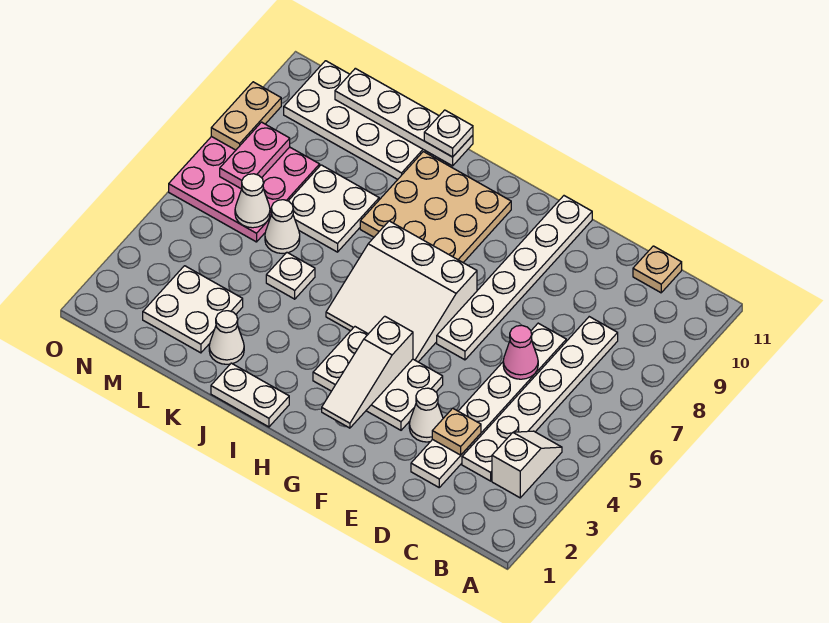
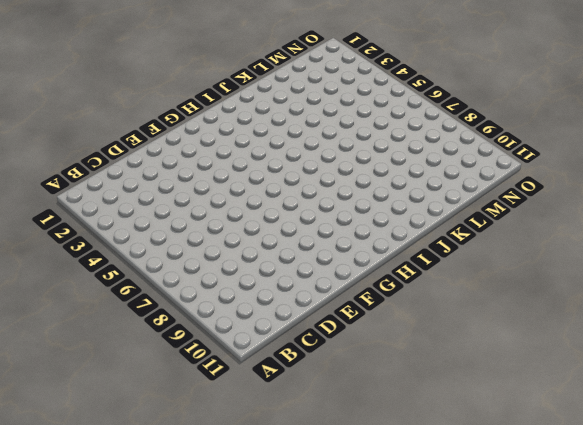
none -> white 1x2 slope [492,431,562,498]
none -> white 1x6 plate [462,317,618,481]
none -> tan 1x1 plate [633,246,682,293]

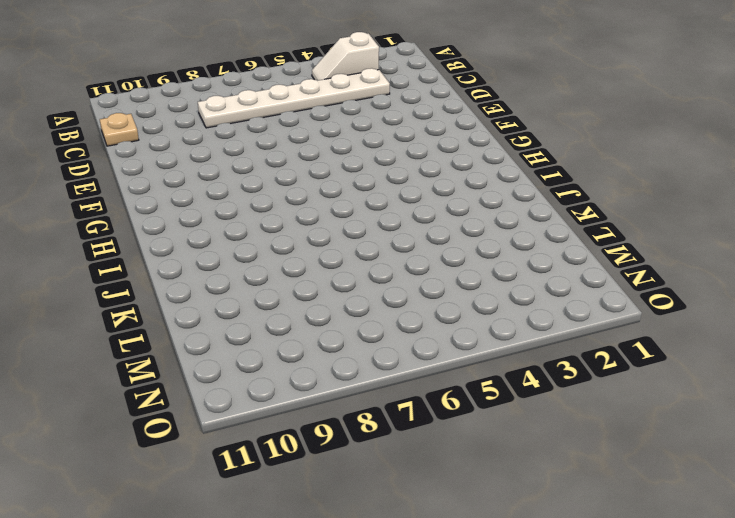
none -> white 1x6 plate [411,323,566,487]
none -> white 1x1 cone [409,388,443,442]
none -> white 2x3 plate [313,327,443,430]

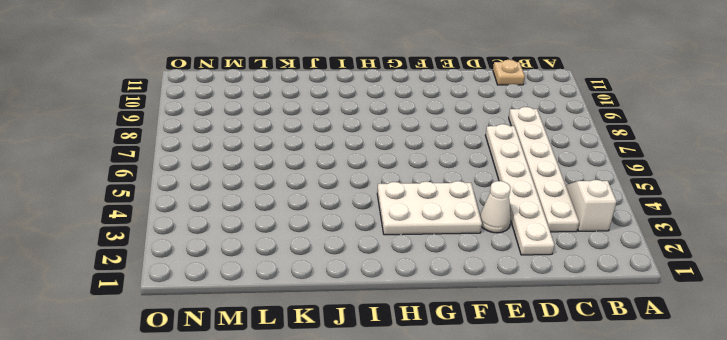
none -> white 1x6 plate [437,196,592,360]
none -> white 3x3 slope [326,221,477,362]
none -> tan 3x3 plate [360,152,511,263]

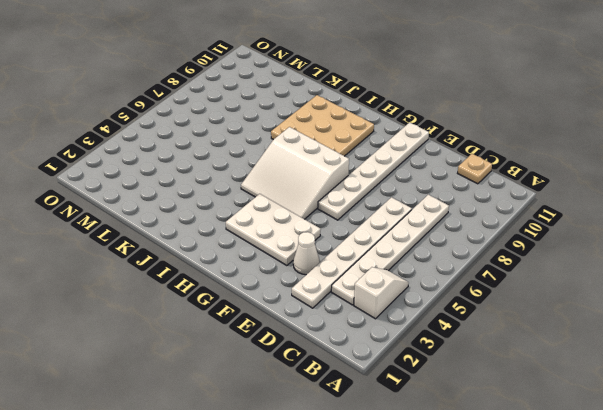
none -> white 1x2 plate [211,363,289,427]
none -> white 1x1 cone [209,311,244,364]
none -> white 1x1 plate [266,253,315,299]

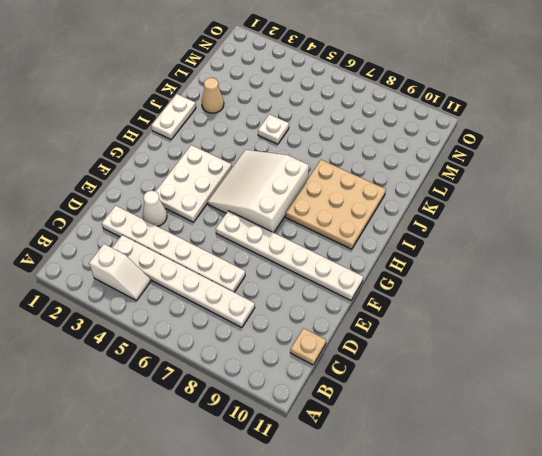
tan 1x1 cone [202,78,224,113] -> white 1x1 cone [209,311,244,364]
none -> white 2x2 plate [289,165,379,252]
none -> white 2x4 plate [284,61,428,179]
none -> white 2x2 plate [143,266,243,353]

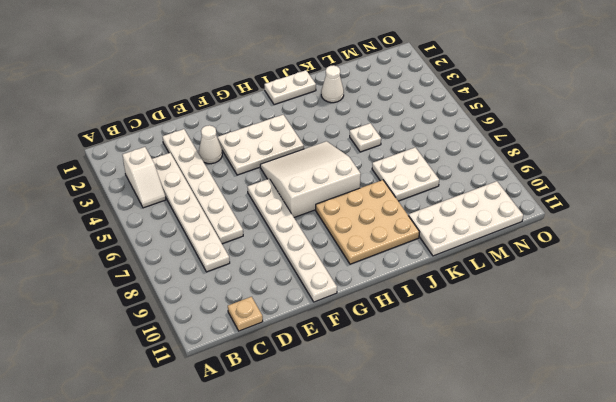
none -> white 2x2 plate [143,266,243,353]
none -> white 1x1 cone [265,200,300,254]
none -> pink 3x3 plate [169,136,320,242]

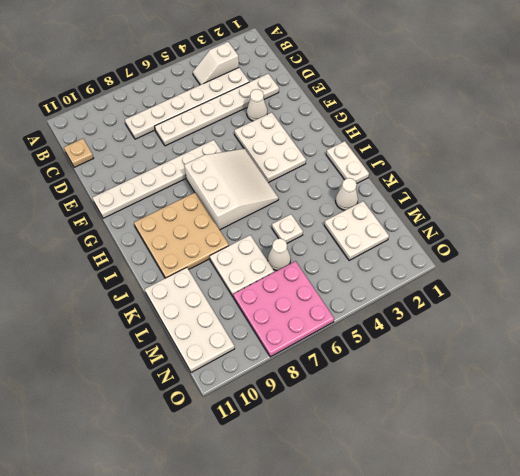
none -> tan 1x1 plate [432,408,481,455]
none -> pink 1x1 cone [503,325,538,379]
none -> white 1x3 slope [322,316,413,428]

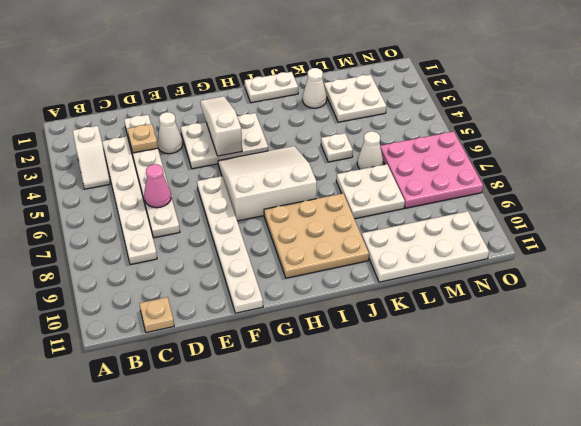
none -> white 1x4 plate [335,68,473,166]
none -> white 1x1 cone [235,174,270,228]
none -> pink 1x2 plate [220,122,290,189]

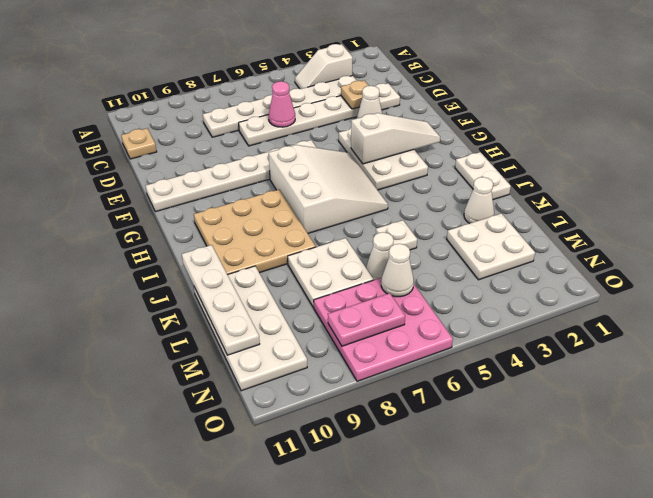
none -> tan 1x2 plate [211,82,281,150]
none -> white 1x1 plate [424,110,473,157]

